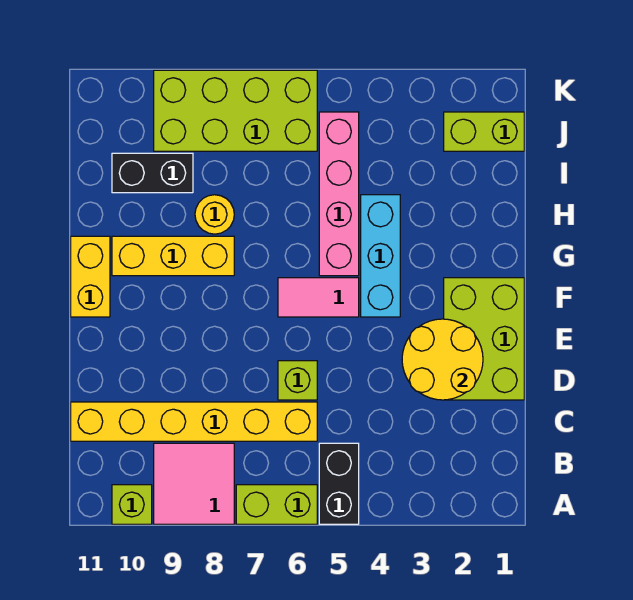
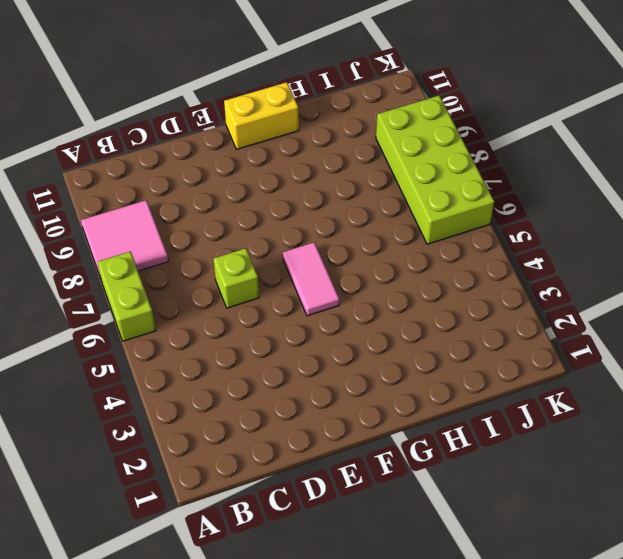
none -> black 1x2 brick [319,443,359,524]
none -> lime 1x1 brick [112,485,152,524]
none -> yellow 1x6 brick [71,402,317,441]

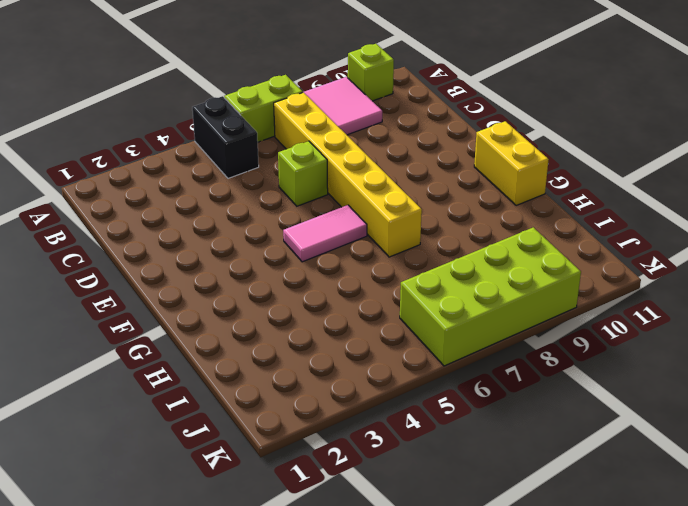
yellow 1x6 brick [274,92,422,257] -> yellow 1x6 brick turned to [71,402,317,441]
none -> lime 2x3 brick [444,278,524,400]
none -> cyan 1x3 brick [361,195,400,317]
none -> pink 1x4 brick [319,112,359,276]

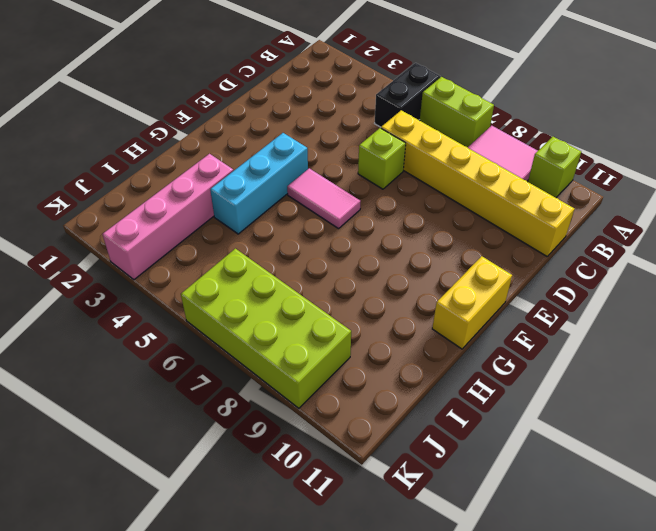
pink 1x4 brick [102,154,233,280] -> pink 1x4 brick moved to [319,112,359,276]
none -> lime 2x3 brick [444,278,524,400]
none -> yellow 1x3 brick [112,236,234,276]
none -> yellow 1x1 round brick [195,195,234,234]

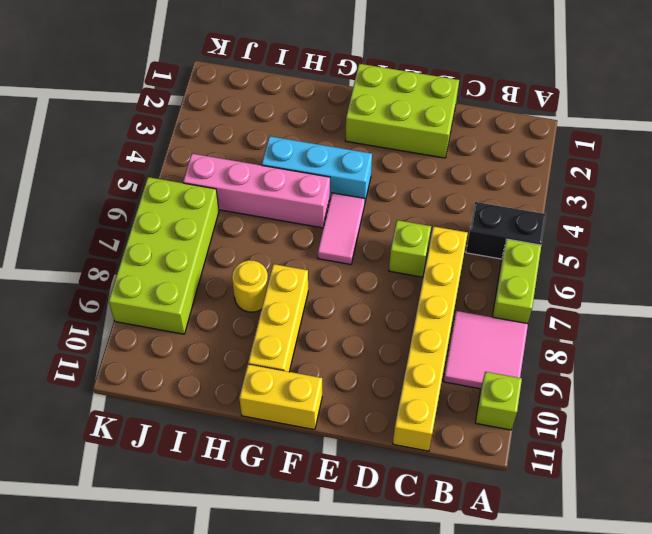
none -> black 1x2 brick [112,153,193,193]
none -> lime 1x2 brick [444,112,524,151]
none -> yellow 2x2 round brick [402,319,483,400]

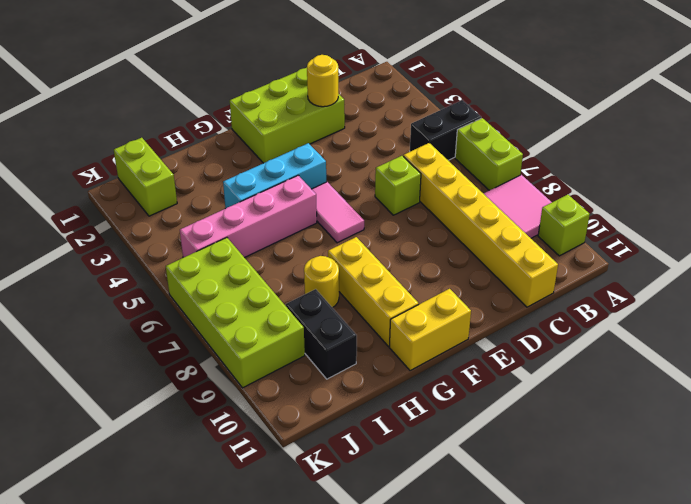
yellow 1x1 round brick [307,55,338,107] -> yellow 2x2 round brick [402,319,483,400]

